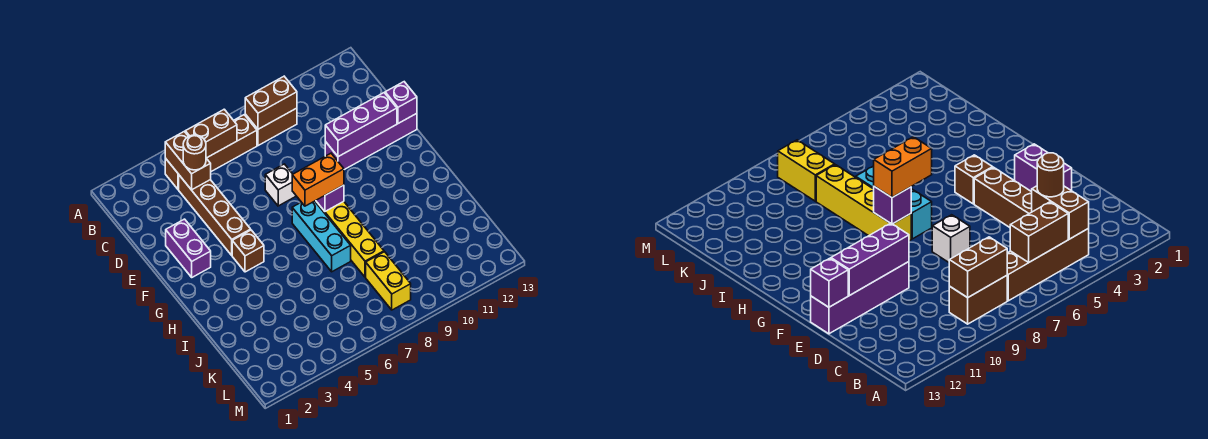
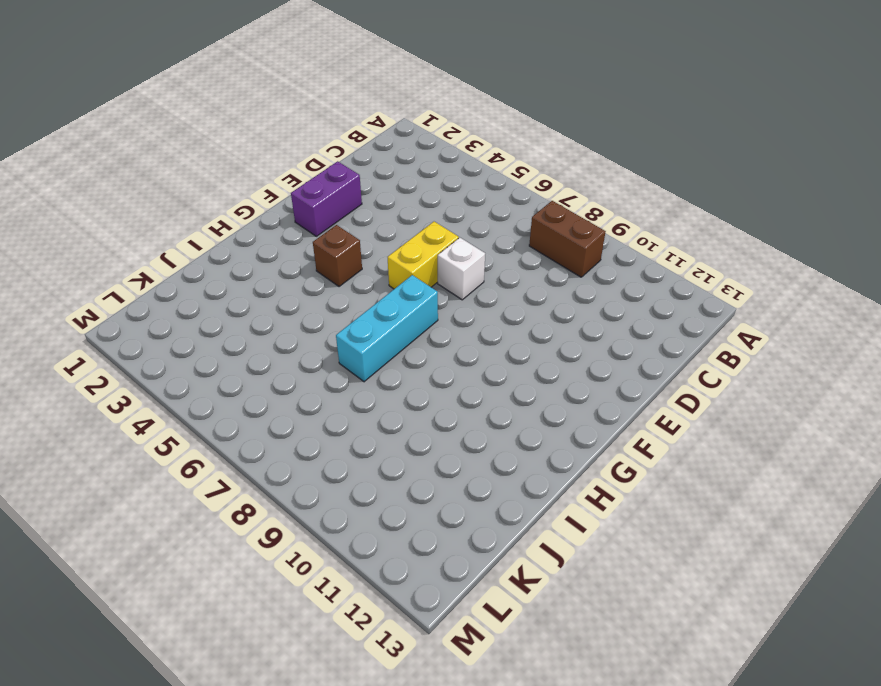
yellow 1x2 brick [388,222,459,289] -> yellow 1x2 brick moved to [366,252,411,310]
none -> brown 1x4 brick [165,115,257,190]
none -> brown 1x4 brick [179,175,251,255]
none -> purple 1x4 brick [325,113,417,170]

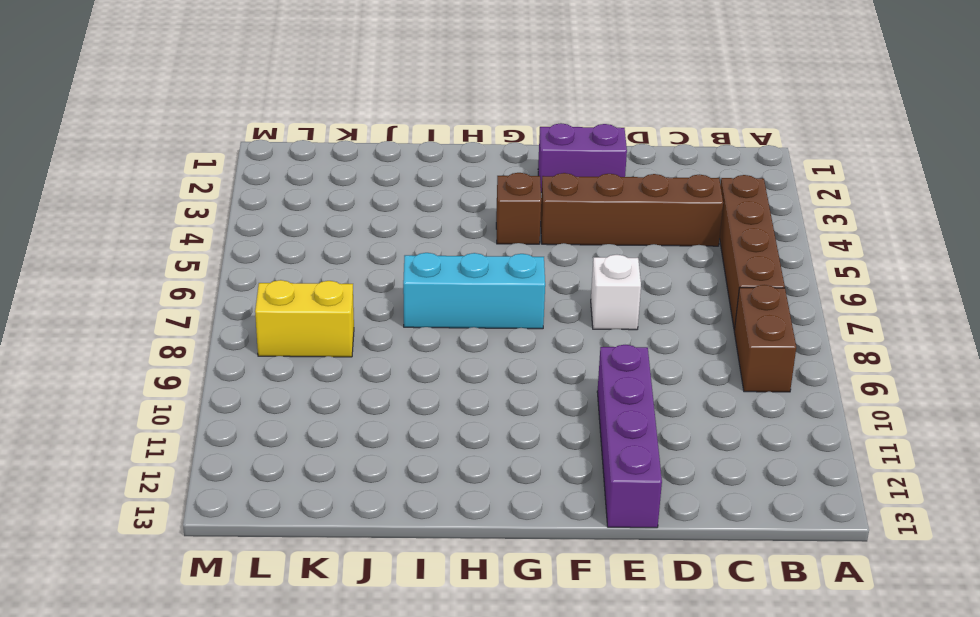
none -> yellow 1x4 brick [315,201,384,277]
none -> brown 1x2 brick [165,131,211,190]
none -> brown 1x2 brick [185,109,237,158]

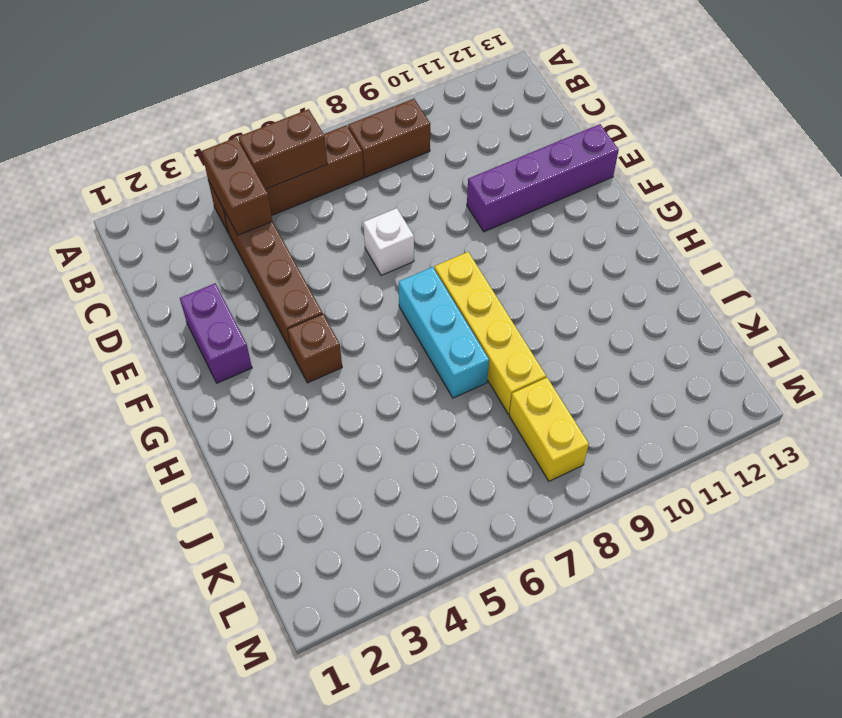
none -> brown 1x2 brick [245,76,297,129]
none -> purple 1x3 brick [325,93,397,157]
none -> purple 1x1 brick [385,82,417,123]

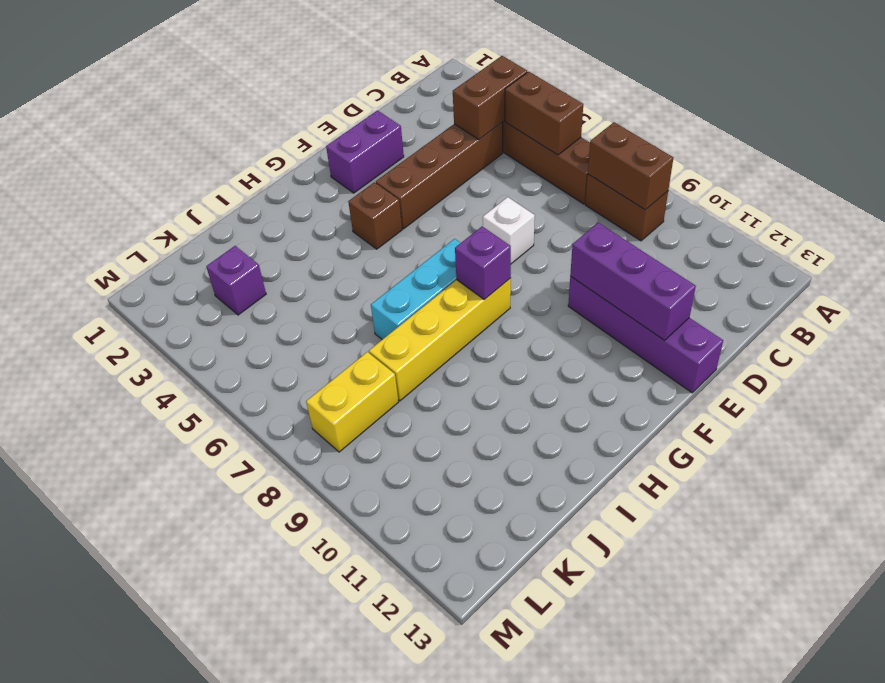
purple 1x1 brick [206,246,266,315] -> purple 1x1 brick moved to [385,82,417,123]
none -> brown 1x1 round brick [183,135,206,170]
none -> orange 1x2 brick [292,153,344,206]

